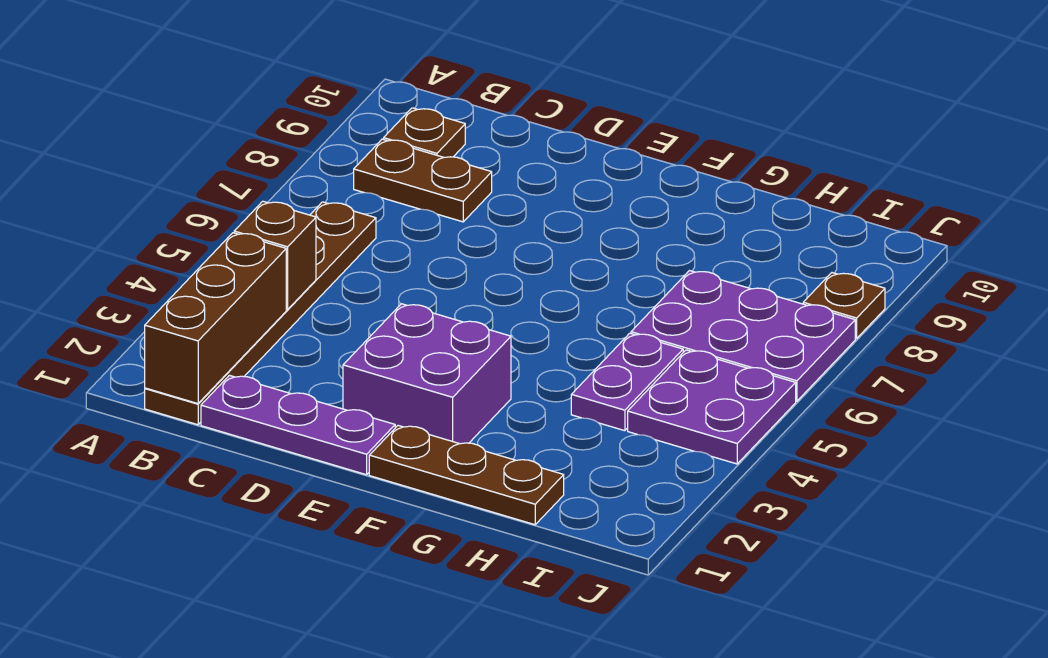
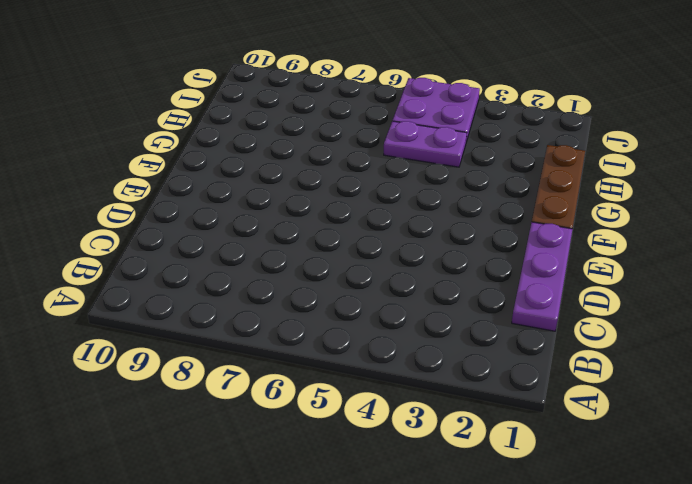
none -> brown 1x6 plate [145,202,376,425]
none -> brown 1x2 plate [354,139,492,222]
none -> brown 1x1 plate [384,108,465,157]

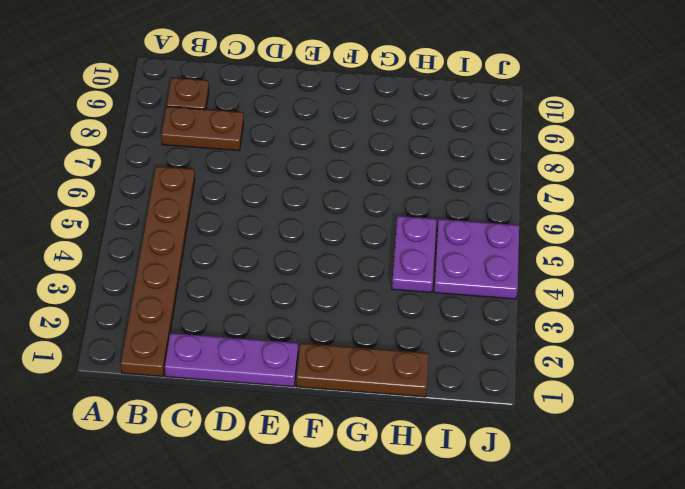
none -> purple 2x2 brick [343,304,511,444]
none -> purple 2x3 plate [631,271,855,401]
none -> brown 1x1 plate [803,273,885,338]

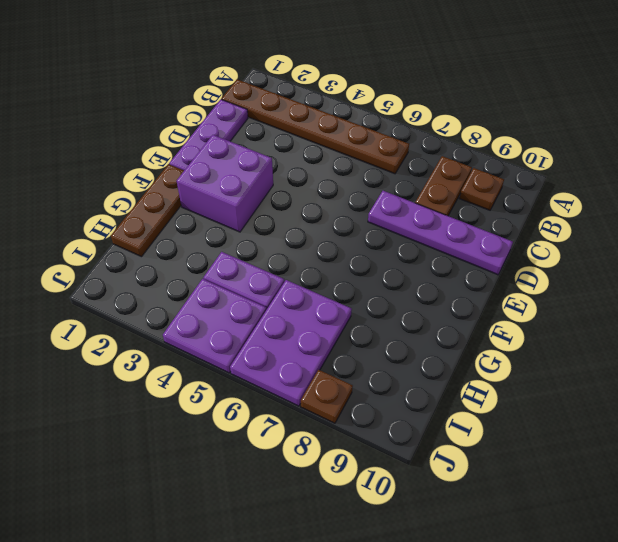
purple 1x4 plate [368,191,513,275] -> none
none -> brown 1x3 brick [145,233,286,404]
none -> brown 1x1 brick [234,201,316,310]

